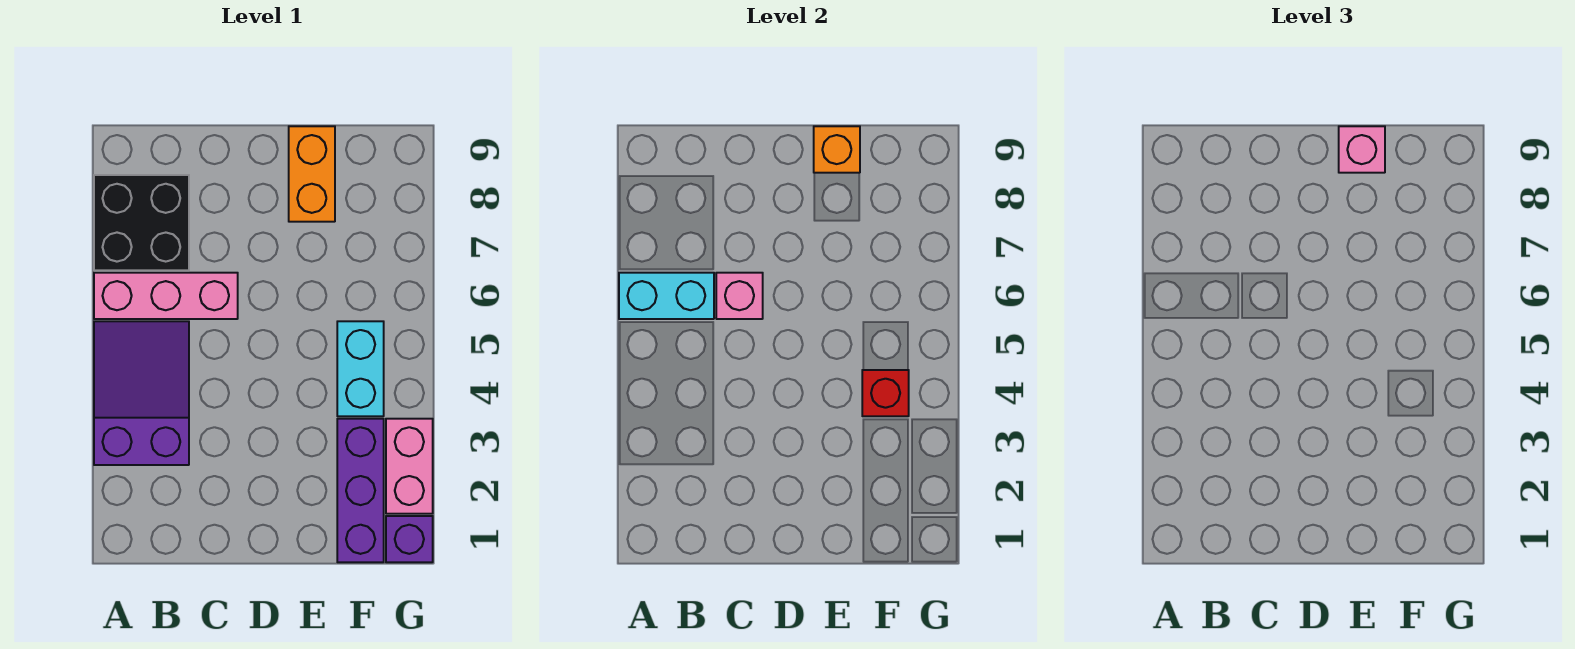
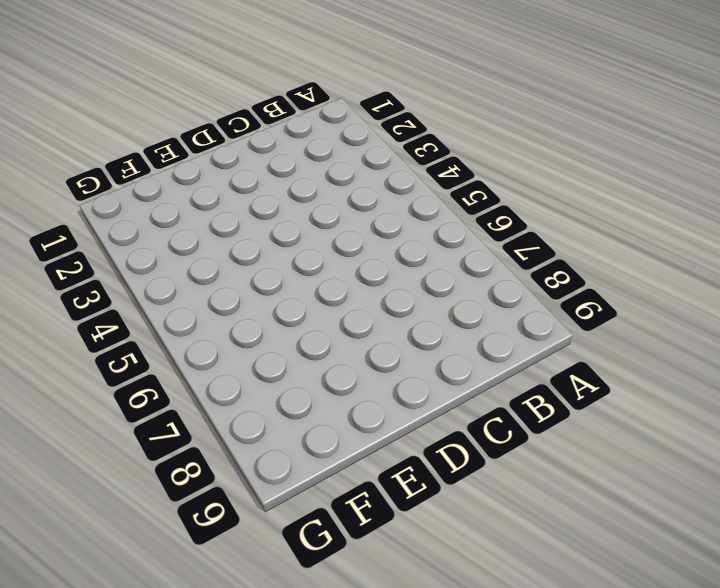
none -> purple 2x3 slope [94,321,189,465]
none -> pink 1x3 brick [94,273,238,319]
none -> black 2x2 brick [94,175,189,270]

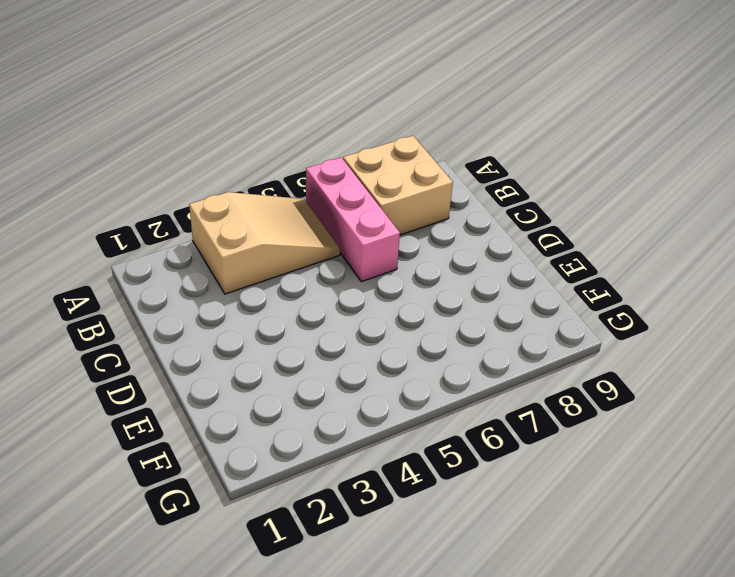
tan 2x3 slope [189,192,340,294] -> purple 2x3 slope [94,321,189,465]
tan 2x2 brick [343,136,453,235] -> black 2x2 brick [94,175,189,270]
none -> orange 1x2 brick [289,126,335,222]
none -> purple 1x3 brick [337,419,384,562]
none -> cyan 1x2 brick [337,321,384,416]

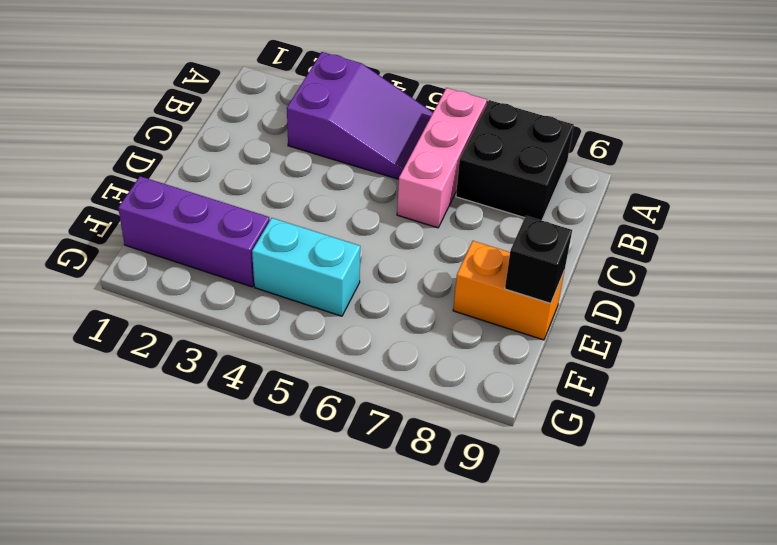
black 1x1 brick [505,216,572,304] -> orange 1x1 brick [814,126,860,173]
none -> purple 1x1 brick [386,516,433,562]
none -> pink 1x2 brick [386,419,433,514]
none -> cyan 1x2 brick [619,273,714,319]

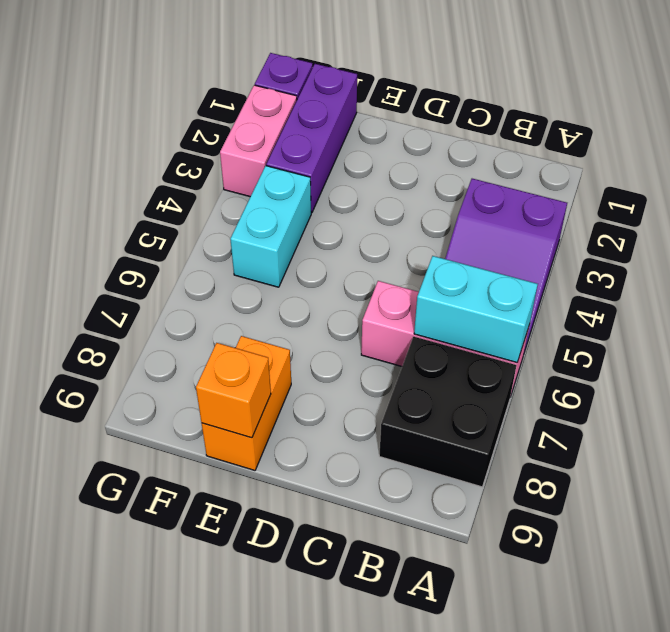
none -> pink 1x1 brick [716,273,763,319]
none -> red 1x1 brick [862,370,909,416]
none -> pink 1x1 brick [1339,126,1385,173]

